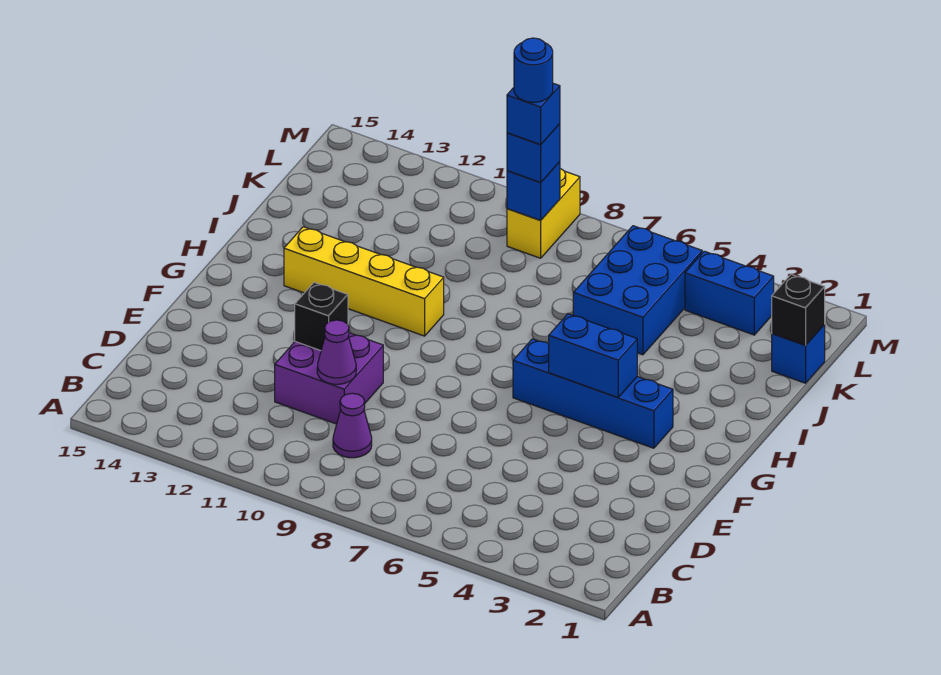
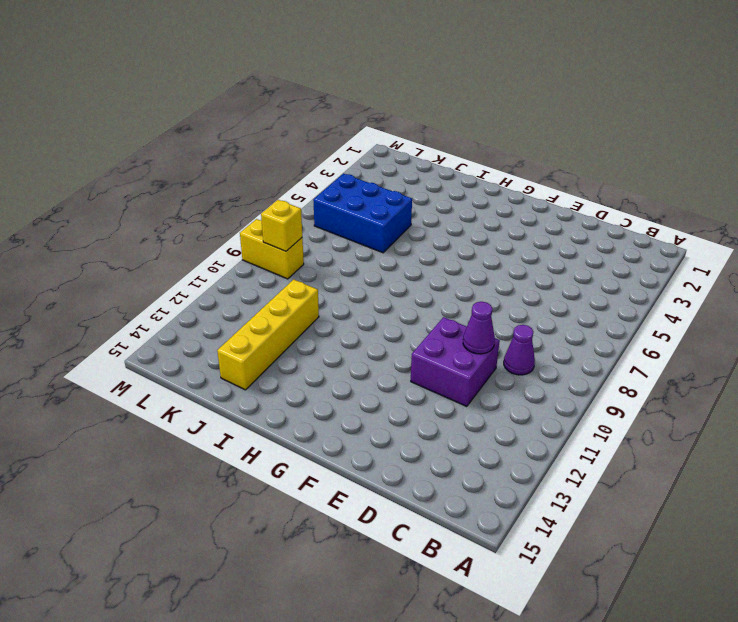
yellow 1x4 brick [217,279,319,390] -> yellow 1x4 brick moved to [284,227,444,336]
yellow 1x1 brick [261,200,302,251] -> blue 1x1 brick [507,162,560,220]
none -> blue 1x4 brick [513,339,673,448]
none -> blue 1x1 brick [772,325,825,383]
none -> blue 1x2 brick [685,251,774,335]

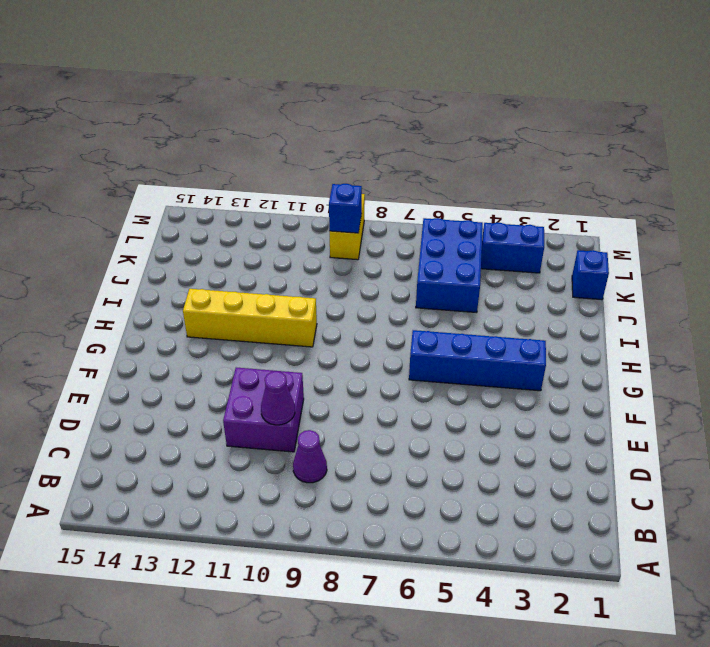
none -> black 1x1 brick [295,282,348,351]
none -> blue 1x2 brick [549,314,637,398]
none -> black 1x1 brick [772,275,825,345]

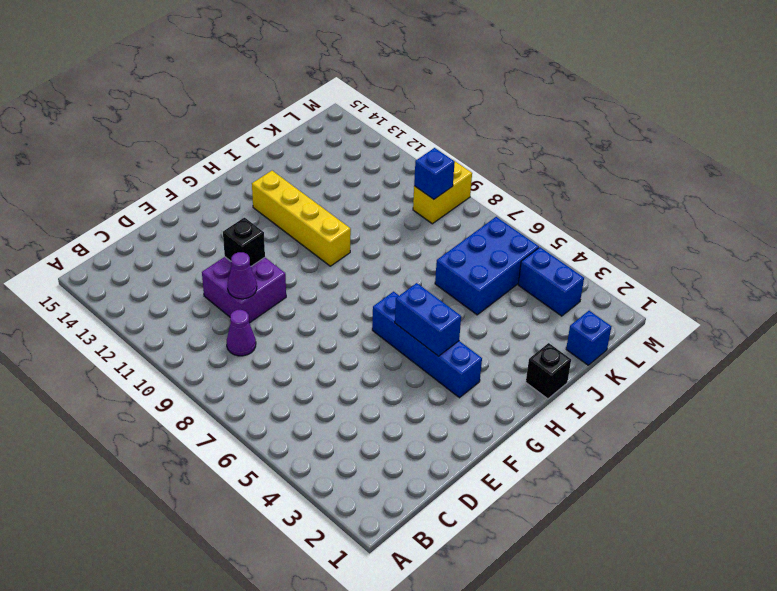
black 1x1 brick [526,343,571,399] -> black 1x1 brick moved to [772,275,825,345]
none -> blue 1x1 brick [507,124,560,182]
none -> blue 1x1 brick [507,83,560,145]
none -> blue 1x1 round brick [514,38,553,102]

